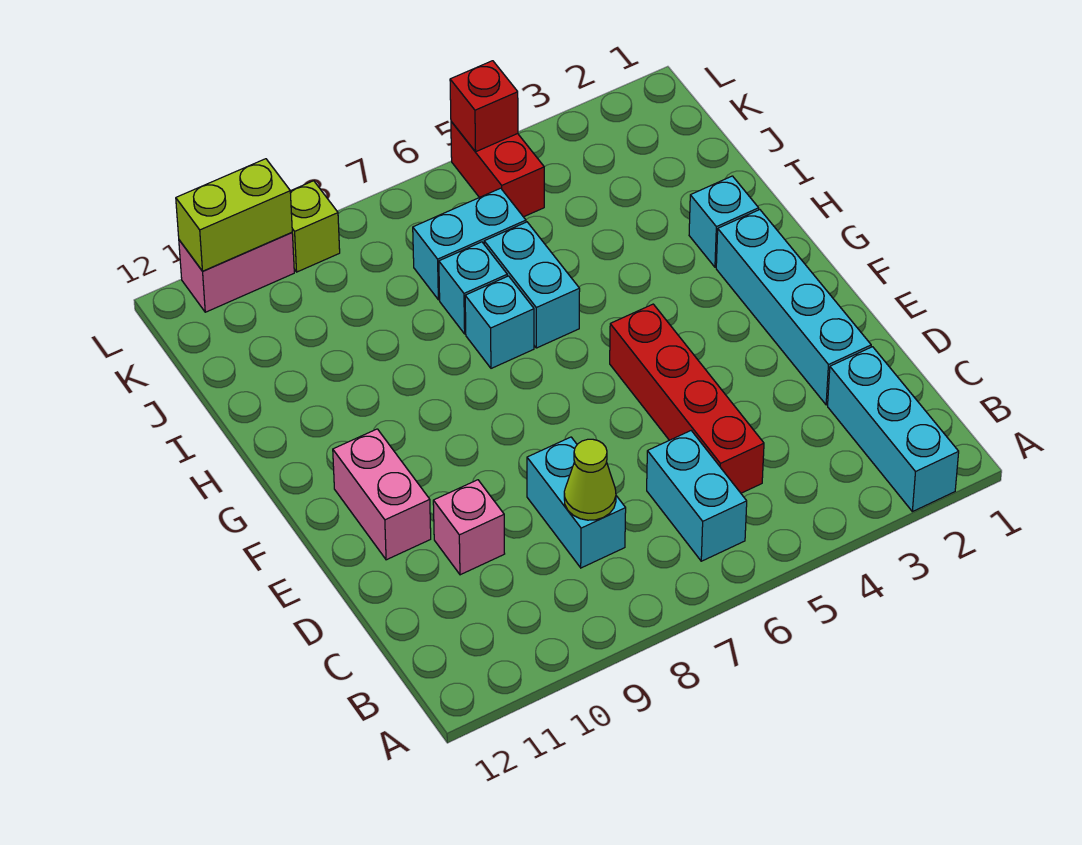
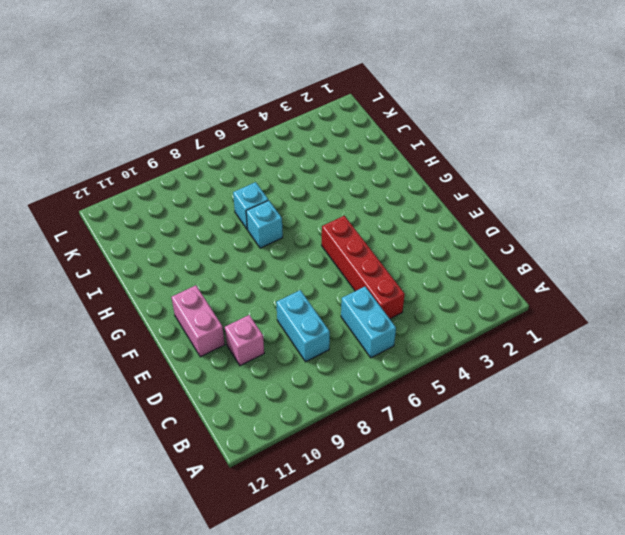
none -> cyan 1x3 brick [828,347,959,512]
none -> cyan 1x4 brick [716,210,871,405]
none -> cyan 1x1 brick [689,176,759,267]

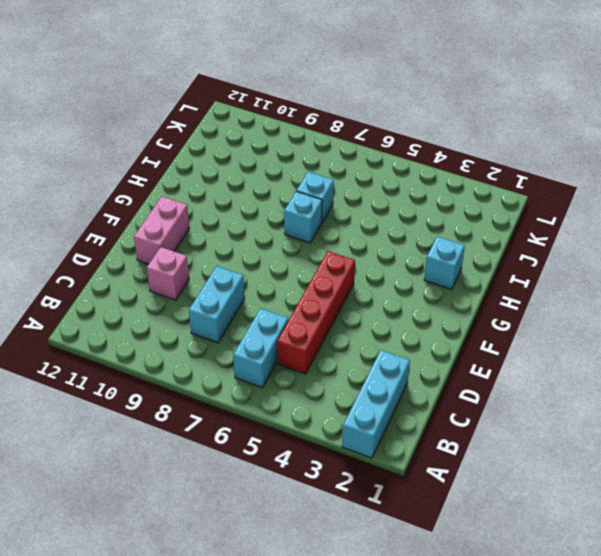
none -> cyan 1x4 brick [716,210,871,405]
none -> cyan 1x2 brick [484,222,580,348]
none -> cyan 1x2 brick [413,188,526,300]

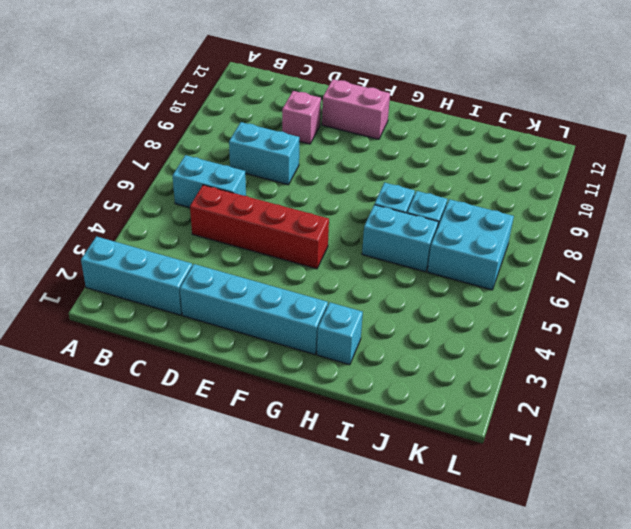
cyan 2x2 brick [427,199,514,290] -> cyan 1x2 brick [413,188,526,300]
none -> red 1x2 brick [451,122,544,217]
none -> lime 1x1 brick [290,181,340,272]
none -> pink 1x2 brick [179,232,294,312]

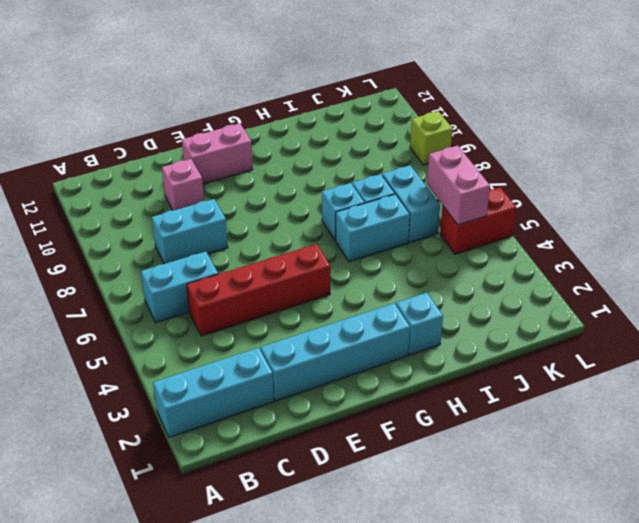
pink 1x2 brick [427,145,490,225] -> pink 1x2 brick moved to [179,232,294,312]
none -> lime 1x1 cone [564,439,616,520]
none -> red 1x1 brick [450,61,518,152]
none -> lime 1x2 brick [176,159,292,271]

